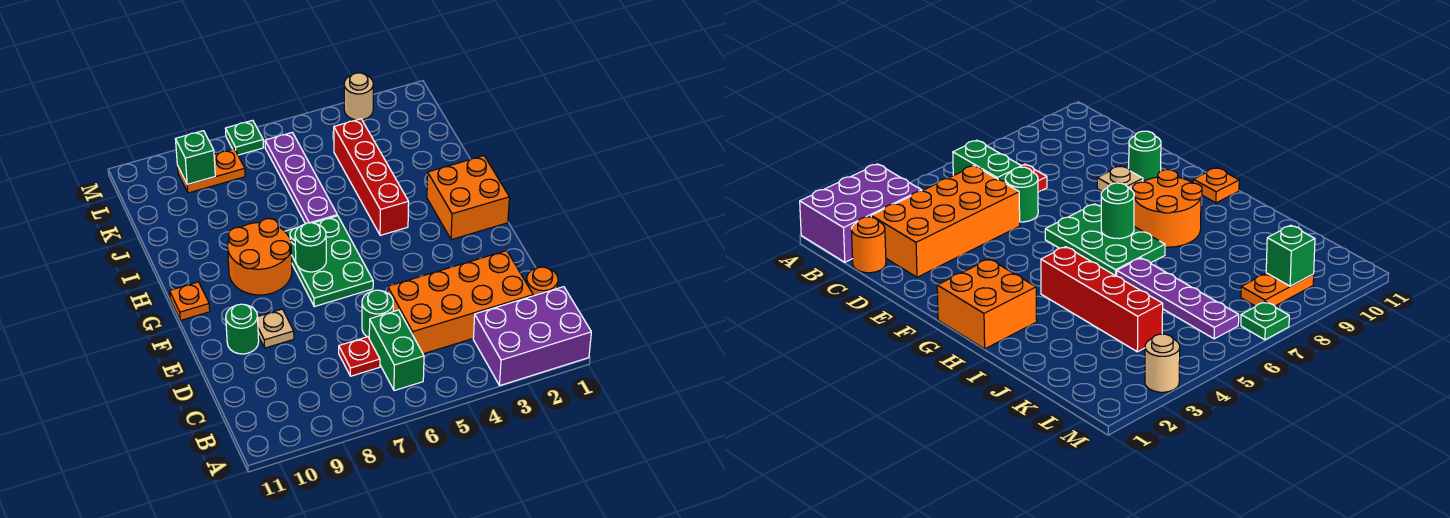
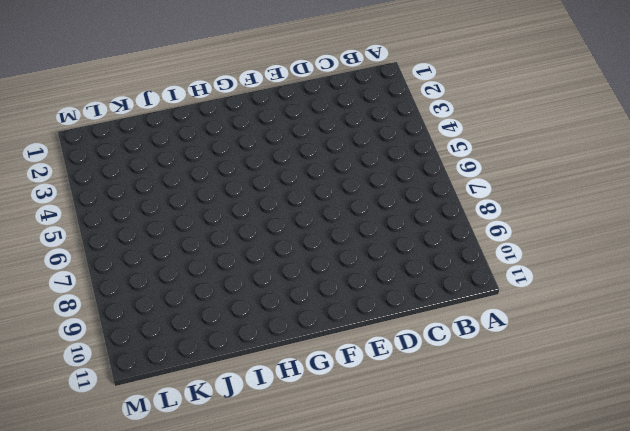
none -> purple 2x3 brick [473,287,591,385]
none -> green 1x2 brick [369,310,424,391]
none -> orange 1x1 round brick [527,267,558,296]

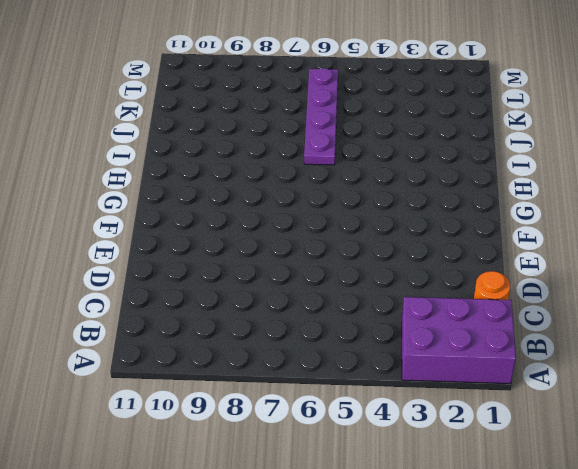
none -> green 1x2 brick [369,310,424,391]
none -> orange 2x4 brick [388,251,533,354]
none -> red 1x1 plate [339,337,380,376]

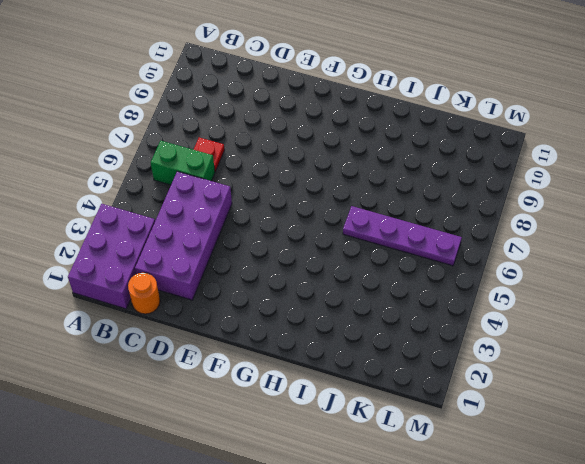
purple 2x4 brick [135,171,232,300] -> orange 2x4 brick [388,251,533,354]
none -> green 1x1 round brick [362,290,393,338]
none -> tan 1x1 plate [258,309,294,348]
none -> green 1x1 round brick [226,304,259,354]

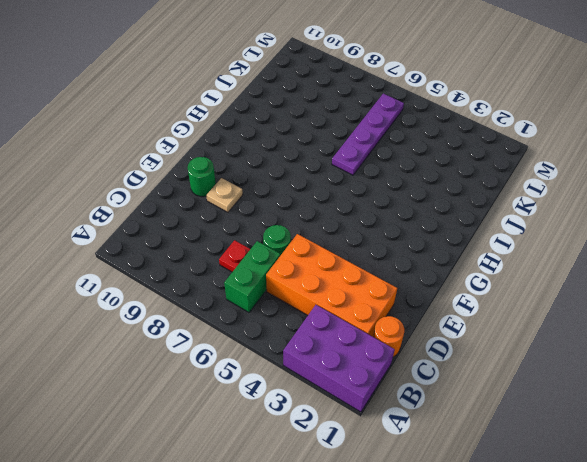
none -> green 2x3 plate [285,216,373,306]
none -> orange 2x2 brick [427,156,509,240]
none -> orange 2x2 round brick [228,219,292,295]

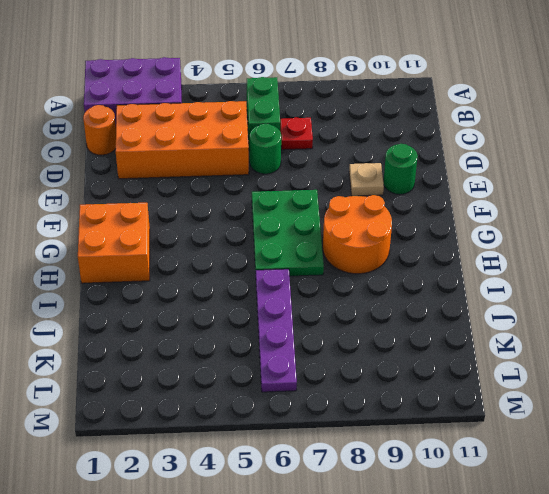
none -> orange 1x1 plate [170,282,210,320]
none -> red 1x4 brick [334,119,409,235]
none -> orange 1x2 plate [177,149,245,193]

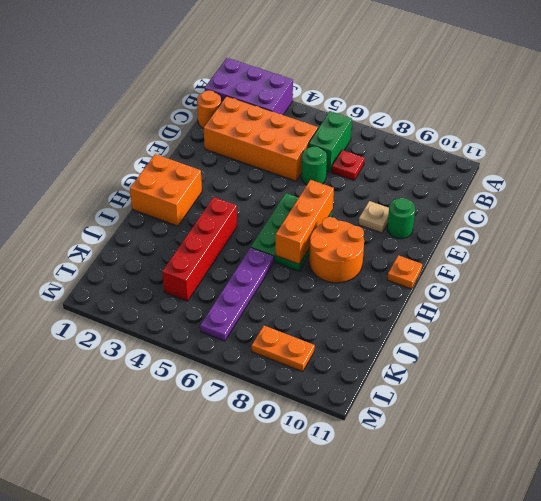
orange 1x3 brick [276,180,334,264] -> green 1x1 round brick [295,223,326,272]
none -> tan 1x1 round brick [344,73,373,120]
none -> green 1x1 plate [226,120,263,155]
none -> green 1x1 brick [175,131,215,184]

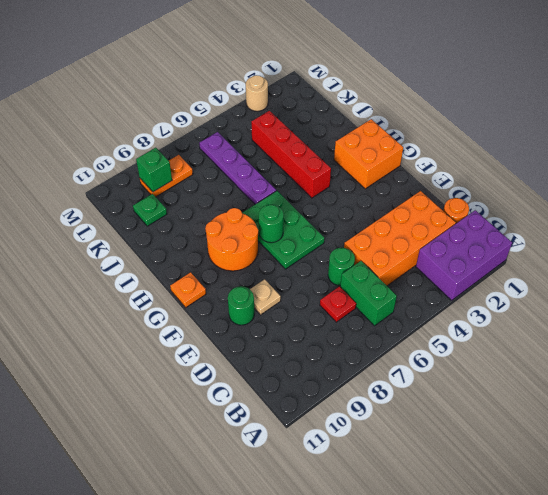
green 1x1 plate [133,194,167,226] -> green 1x1 plate moved to [226,120,263,155]

